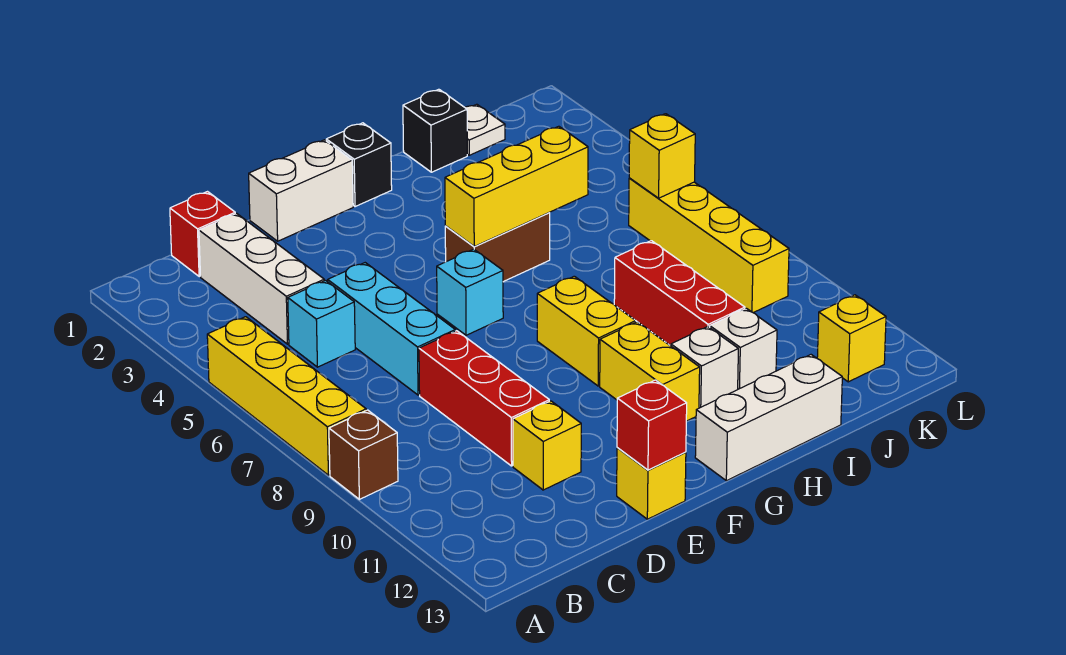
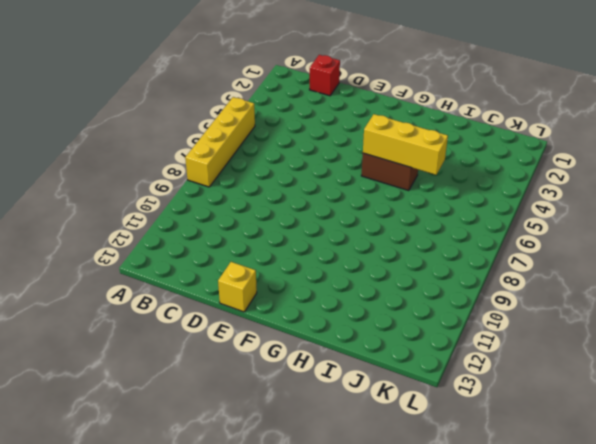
none -> brown 1x1 brick [329,410,398,499]
none -> white 1x3 brick [199,213,324,344]
none -> cyan 1x1 brick [288,280,355,367]

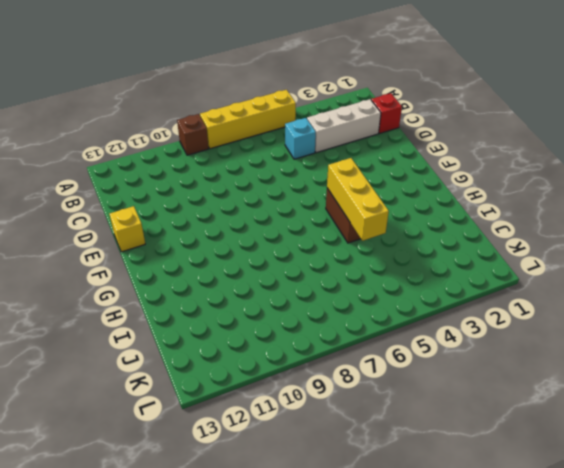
none -> cyan 1x3 brick [328,263,455,395]
none -> red 1x3 brick [419,331,549,466]
none -> yellow 1x1 brick [513,401,581,490]

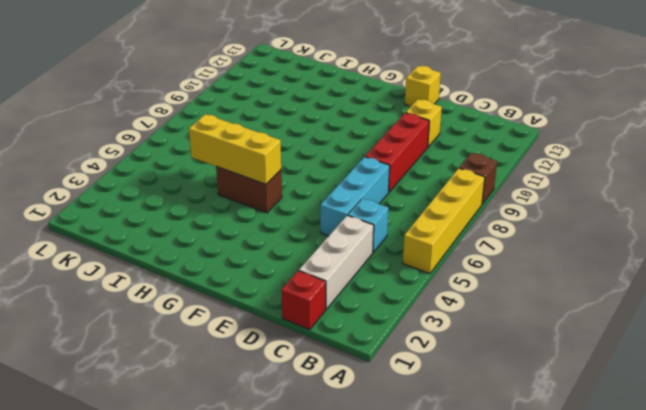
none -> white 1x2 brick [249,140,353,241]
none -> cyan 1x1 brick [437,249,503,335]
none -> black 1x1 brick [326,123,392,207]

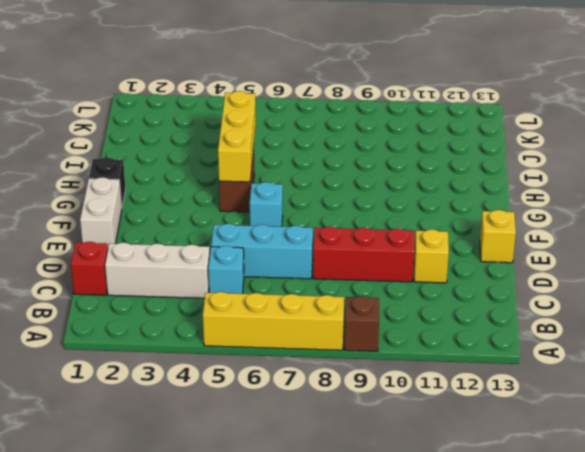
none -> yellow 1x2 brick [537,276,636,386]
none -> yellow 1x2 brick [600,322,700,421]
none -> white 1x3 brick [695,355,842,481]

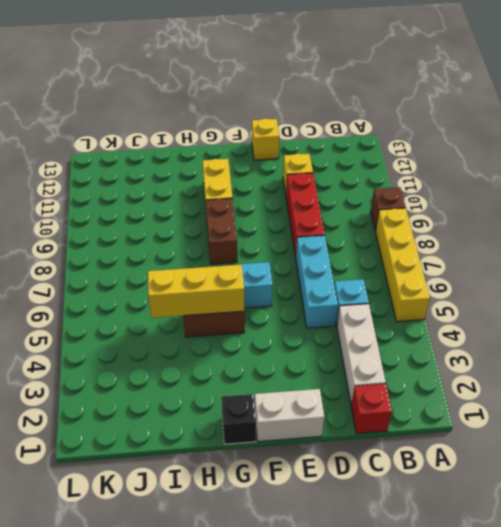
brown 1x2 brick [206,198,237,264] -> yellow 1x2 brick [537,276,636,386]
none -> white 1x3 brick [695,355,842,481]
none -> white 1x1 brick [671,327,738,408]
none -> black 1x1 brick [403,89,467,172]

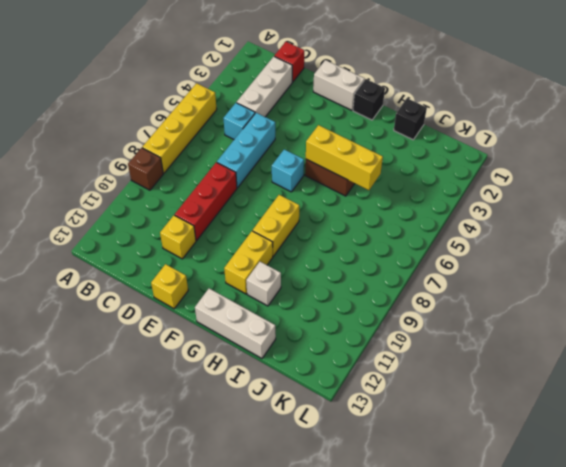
none -> red 1x3 brick [614,241,745,346]
none -> white 1x1 brick [710,308,777,389]
none -> white 1x1 plate [465,104,505,155]

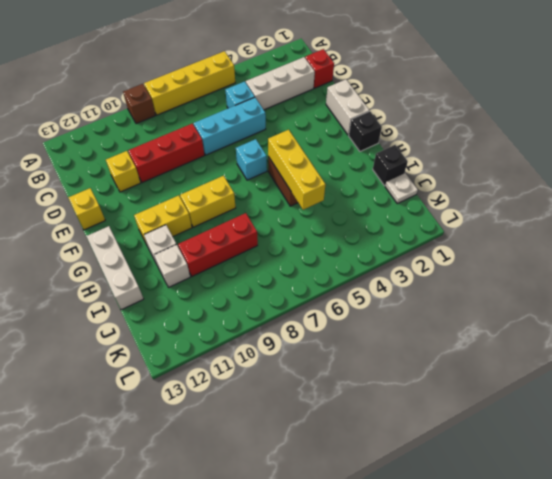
none -> yellow 1x4 brick [629,178,789,313]
none -> yellow 1x1 brick [817,295,886,382]
none -> red 1x1 brick [617,380,687,470]

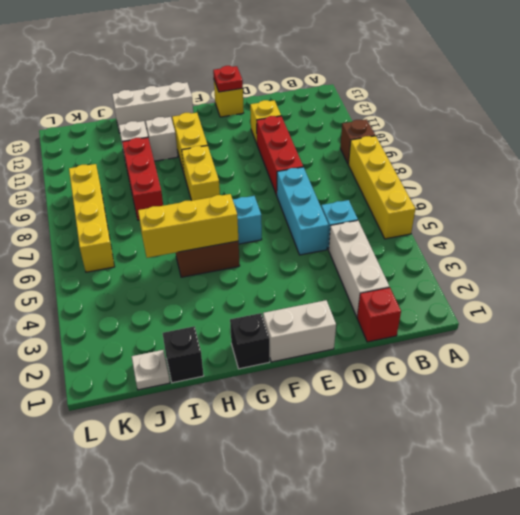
red 1x1 plate [213,66,243,92] -> red 1x1 brick [617,380,687,470]
none -> yellow 1x1 brick [817,295,886,382]
none -> yellow 1x1 brick [629,114,695,198]

